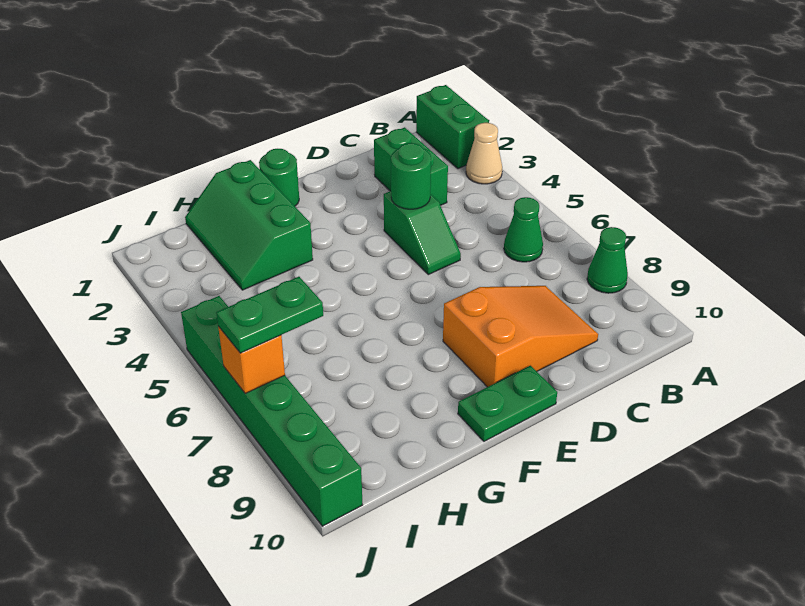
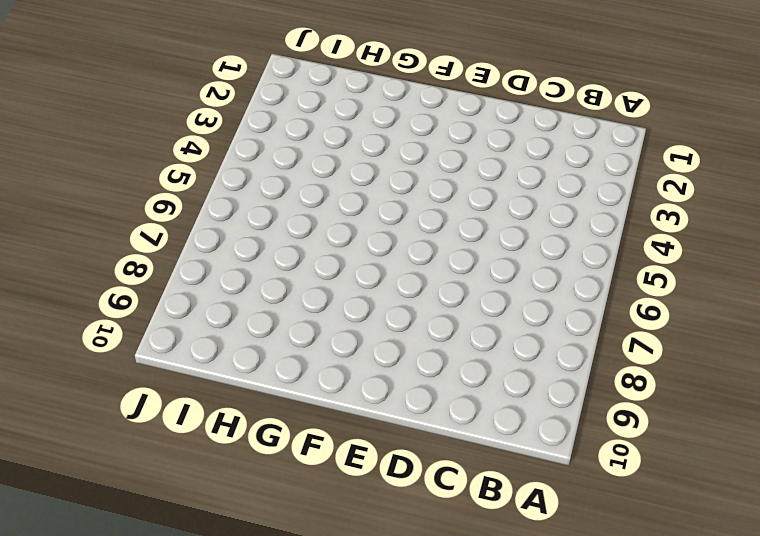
none -> green 1x2 brick [416,85,489,169]
none -> tan 1x1 cone [466,123,502,184]
none -> green 1x1 cone [587,227,628,293]

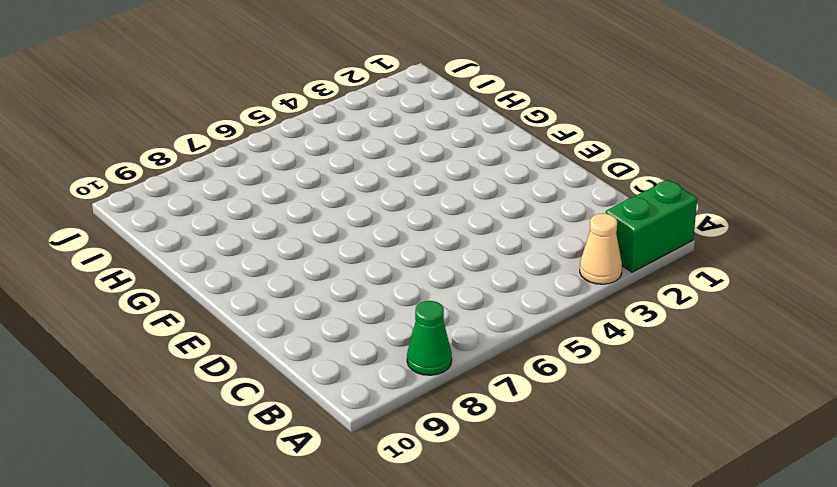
none -> green 1x1 cone [504,197,543,262]
none -> green 1x2 brick [374,127,448,205]
none -> orange 2x3 slope [443,286,598,387]

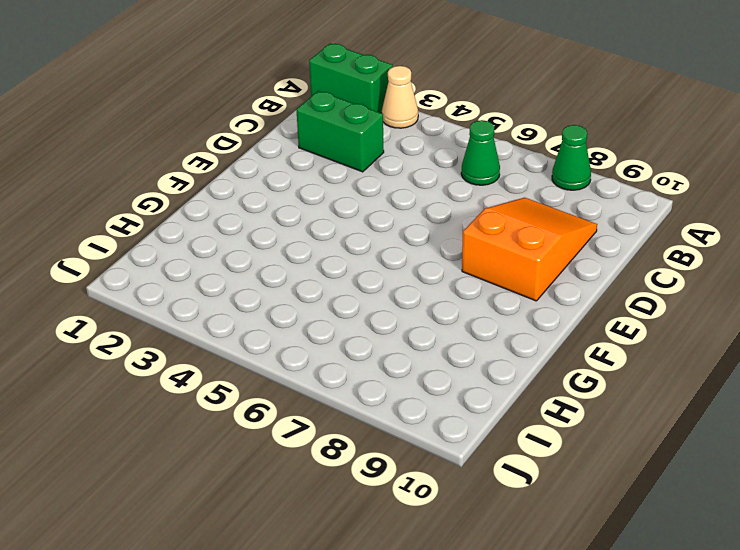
none -> green 1x2 slope [384,191,461,275]
none -> green 1x2 plate [458,366,557,441]
none -> green 1x1 round brick [259,149,299,206]

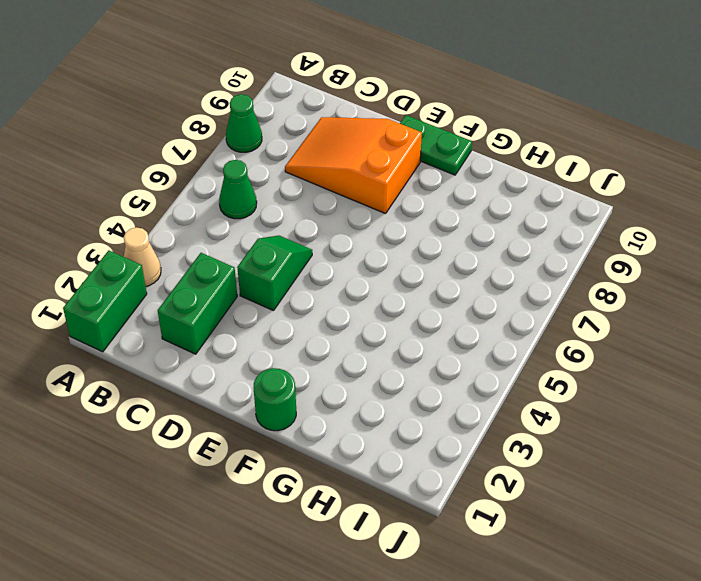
none -> green 2x3 slope [185,160,313,290]
none -> green 1x6 brick [181,296,362,526]
none -> green 1x1 round brick [391,143,431,209]

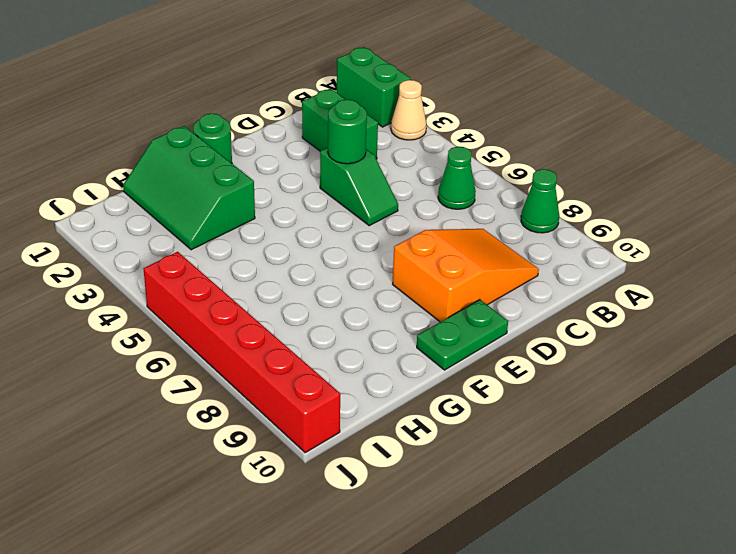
red 1x6 brick [143,252,340,453] -> green 1x6 brick [181,296,362,526]
none -> orange 1x1 brick [218,327,285,394]
none -> green 1x2 plate [216,277,323,353]

